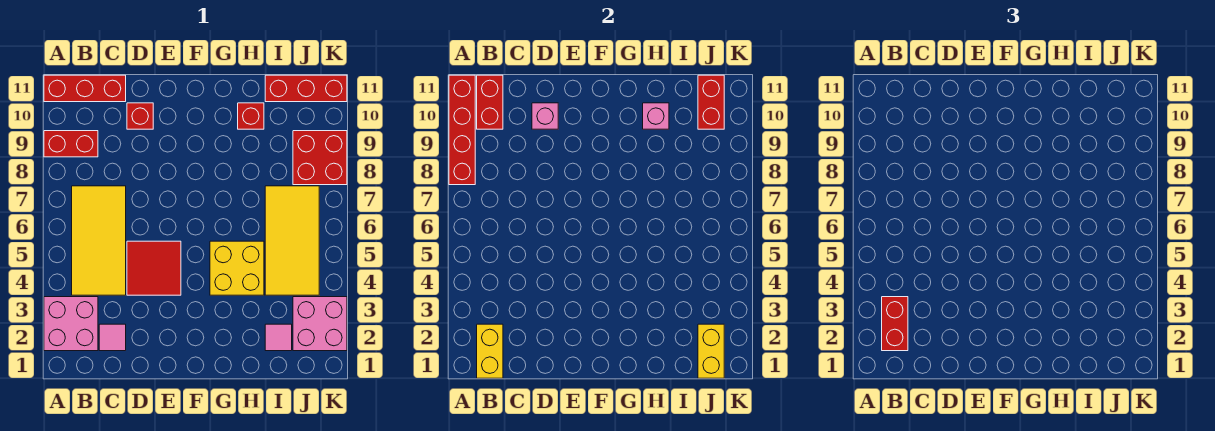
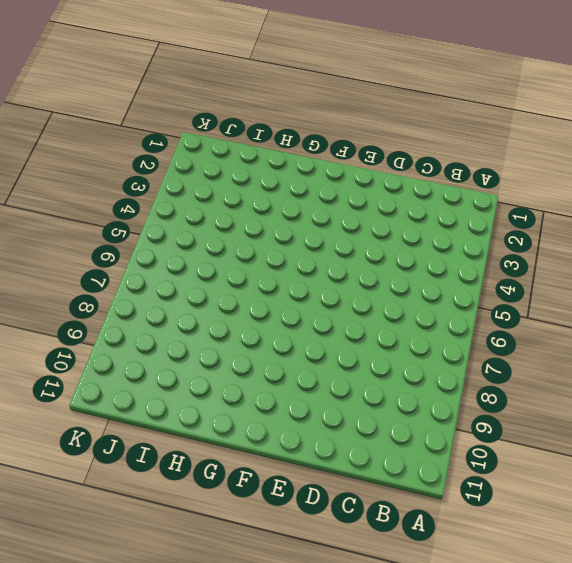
none -> pink 2x2 brick [44,297,98,351]
none -> red 1x2 brick [44,131,98,157]
none -> red 1x3 brick [44,75,126,102]

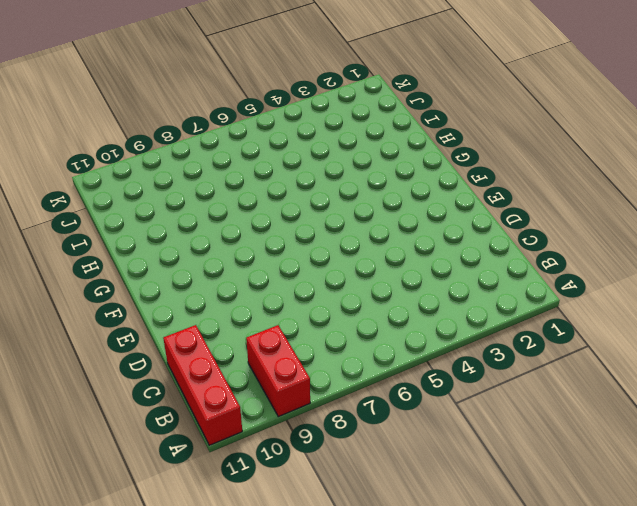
none -> pink 2x2 brick [44,297,98,351]
none -> yellow 2x4 tile [72,186,126,295]
none -> pink 1x1 tile [99,324,126,351]

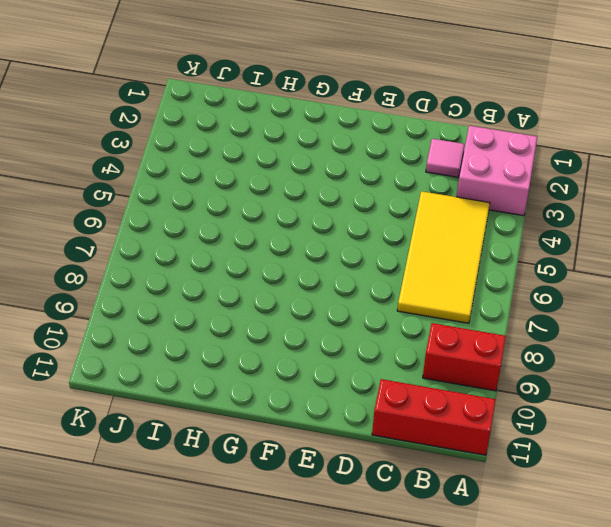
none -> red 2x2 tile [127,241,181,295]
none -> red 1x1 brick [127,103,153,129]
none -> yellow 2x2 brick [210,241,264,295]

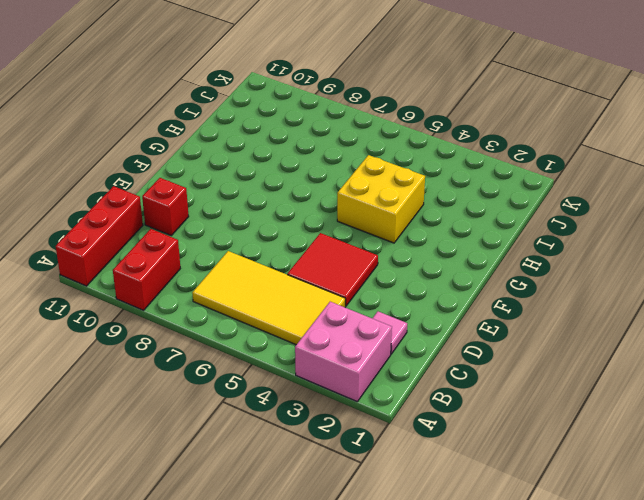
none -> red 1x1 brick [238,103,264,129]
none -> pink 1x1 tile [265,324,292,351]
none -> yellow 2x4 tile [265,186,319,295]

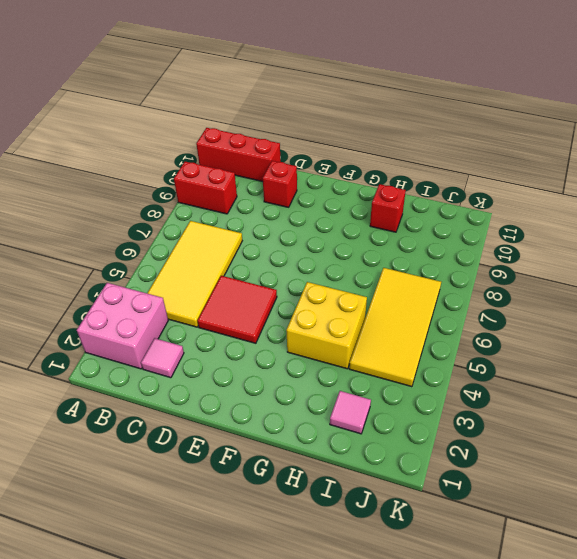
none -> red 1x3 brick [265,75,347,102]
none -> pink 2x2 brick [293,297,347,351]
none -> red 2x2 brick [293,131,347,185]

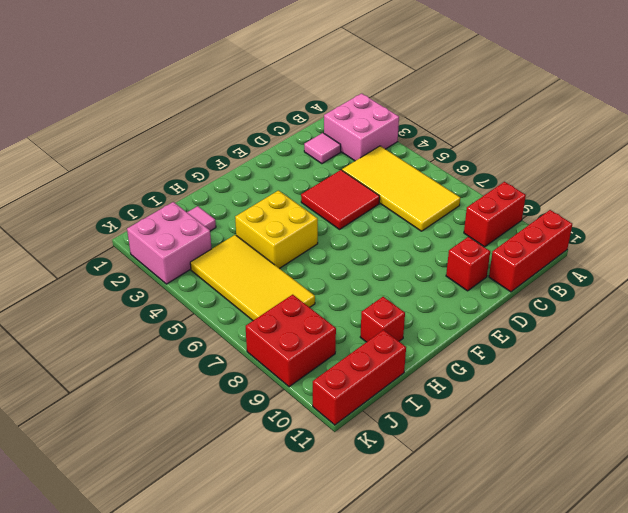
none -> red 1x4 brick [449,75,475,185]
none -> yellow 1x2 brick [477,324,503,378]
none -> red 1x2 brick [477,75,503,129]

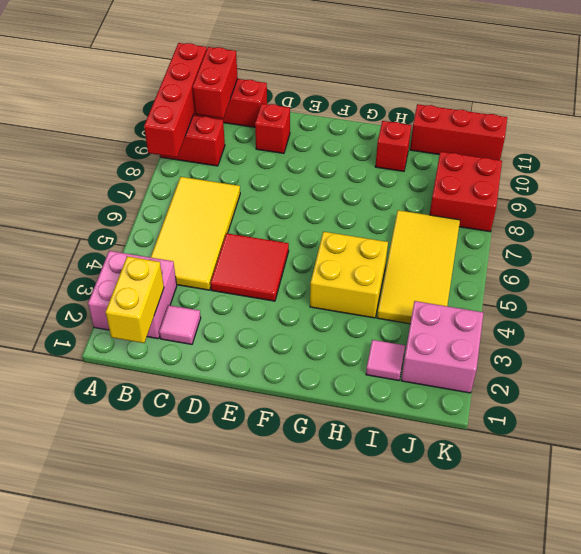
none -> pink 1x1 brick [532,103,558,129]
none -> pink 1x1 brick [643,103,669,129]
none -> yellow 1x2 brick [698,324,724,378]

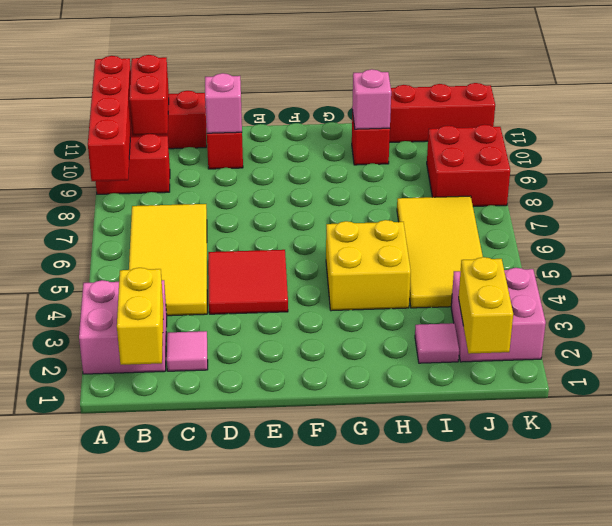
none -> red 1x2 brick [698,75,724,129]
none -> red 1x2 brick [882,297,908,351]

